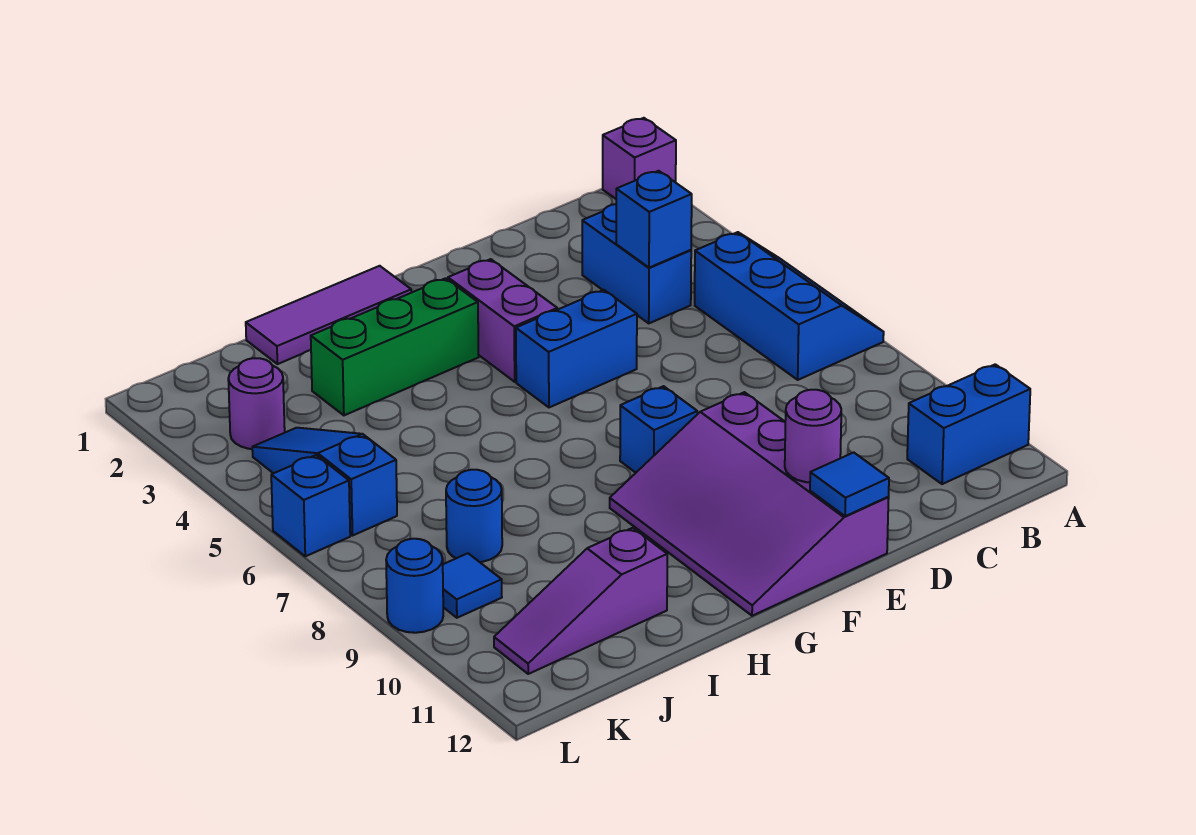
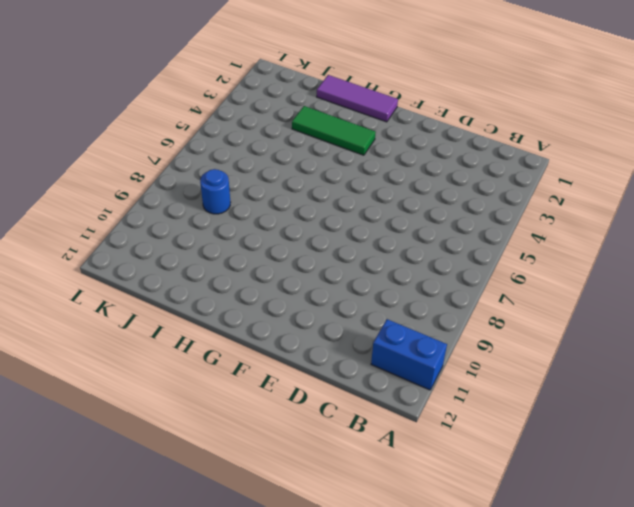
green 1x3 tile [292,106,376,155] -> green 1x3 brick [311,278,479,415]
none -> purple 1x1 brick [603,118,676,199]
none -> blue 2x3 slope [695,232,884,380]
none -> blue 1x2 brick [582,204,691,323]

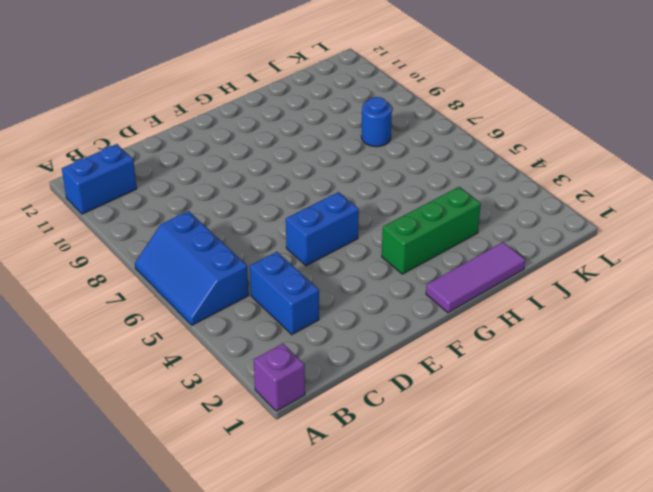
none -> purple 3x4 slope [610,392,889,616]
none -> purple 1x2 brick [448,259,557,382]
none -> blue 1x1 brick [620,386,697,473]

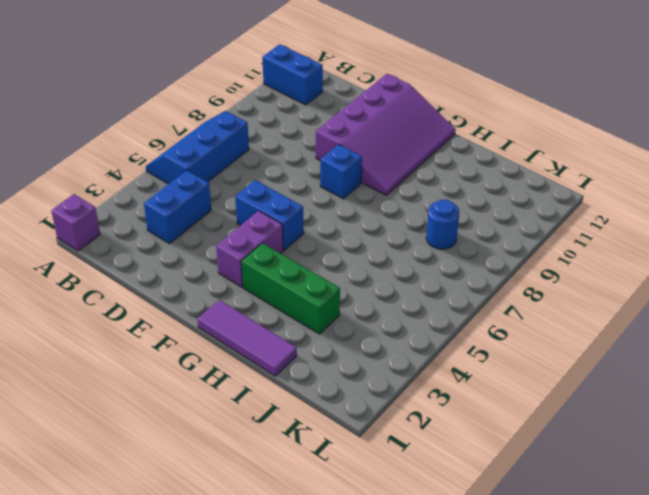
none -> purple 1x3 slope [494,528,667,674]
none -> purple 1x1 round brick [228,358,285,449]
none -> blue 1x3 slope [252,428,397,535]

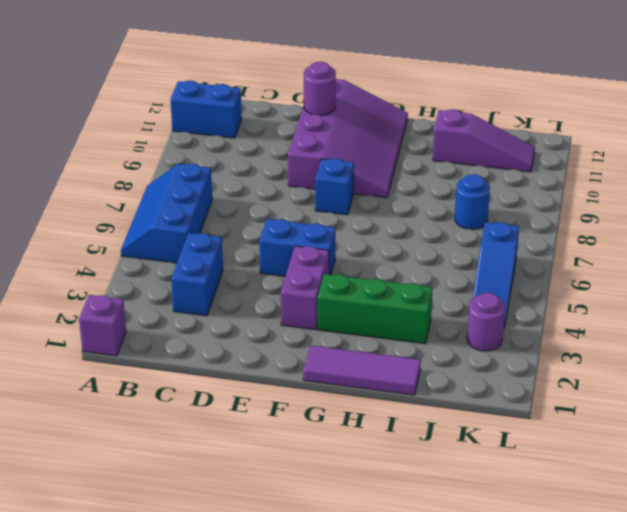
none -> blue 1x1 tile [443,553,502,618]
none -> blue 1x1 brick [271,455,350,556]
none -> blue 1x1 round brick [386,539,443,633]

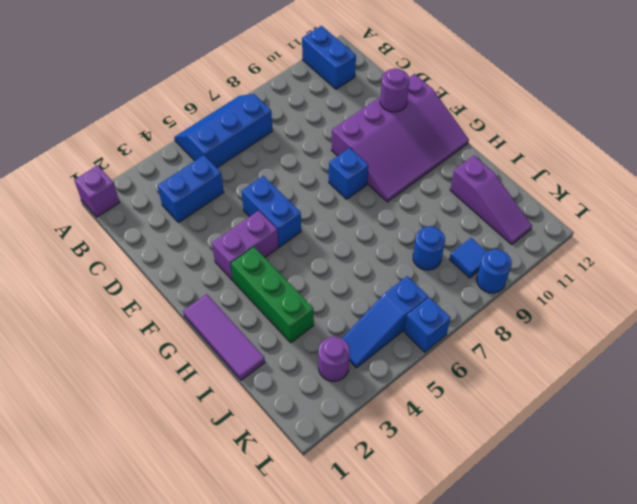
none -> blue 1x1 brick [616,171,692,268]
none -> blue 1x1 tile [810,452,889,516]

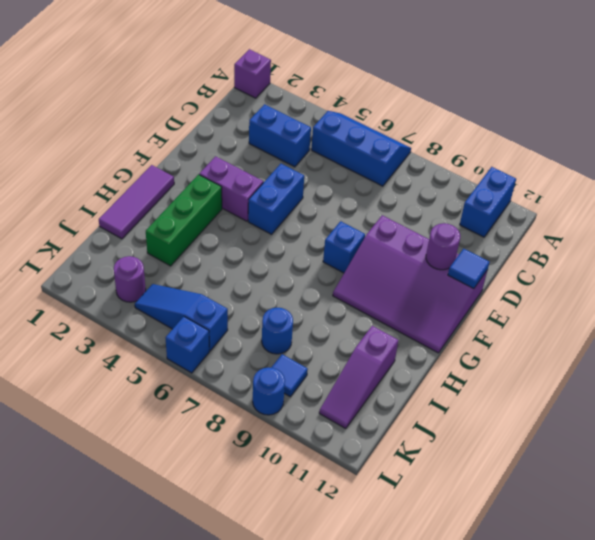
none -> blue 1x1 brick [616,171,692,268]

